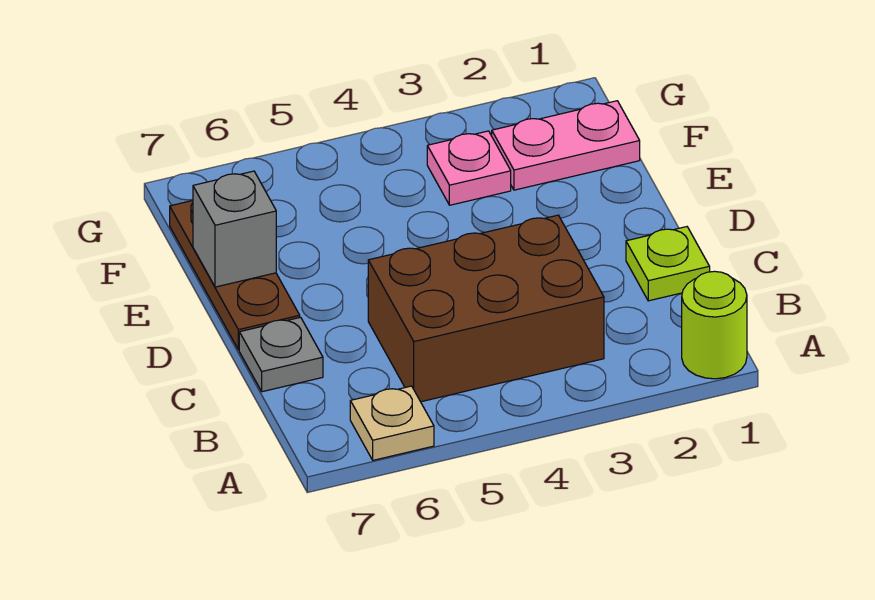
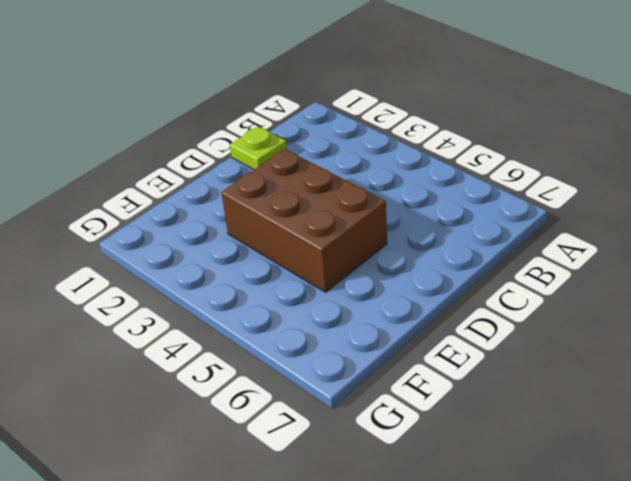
brown 2x3 brick [221,149,387,292] -> brown 2x3 brick moved to [368,215,604,402]
none -> lime 1x1 round brick [682,271,747,379]
none -> tan 1x1 plate [350,386,434,460]

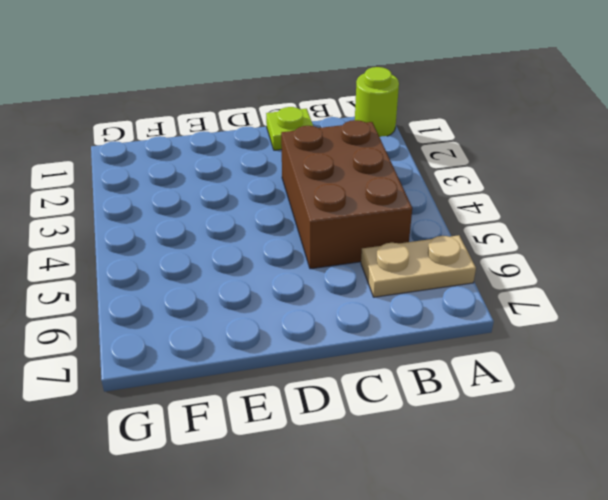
tan 1x2 plate [361,235,476,297] -> tan 1x1 plate [350,386,434,460]
none -> grey 1x1 plate [239,317,323,392]
none -> brown 1x3 plate [170,201,300,350]

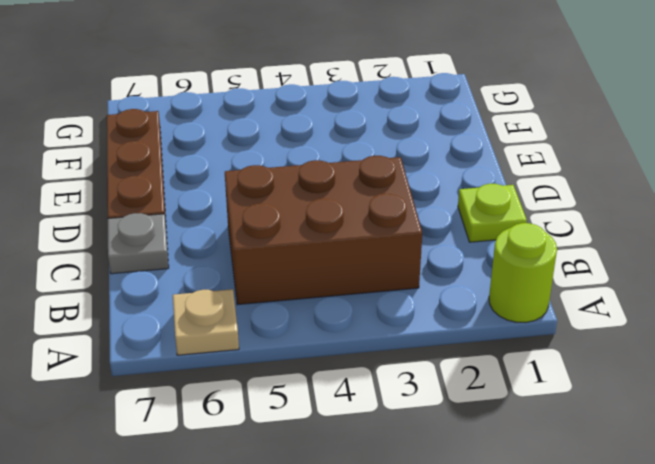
none -> pink 1x2 plate [492,101,640,190]
none -> pink 1x1 plate [427,131,511,205]

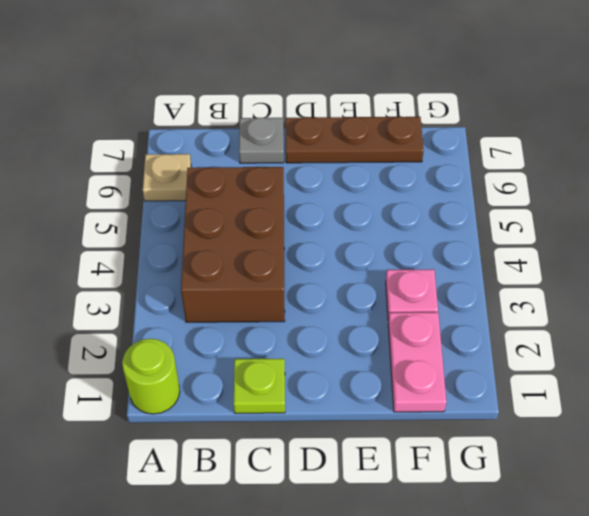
none -> grey 1x1 brick [193,171,276,287]

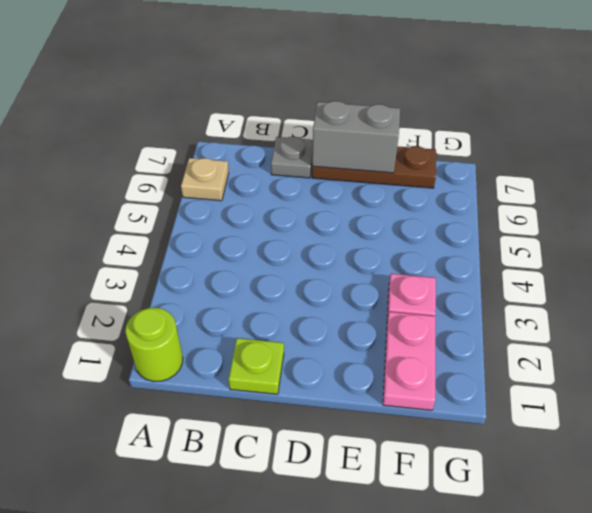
grey 1x2 brick [312,101,400,173] -> grey 1x1 brick [193,171,276,287]
none -> brown 2x3 brick [368,215,604,402]

